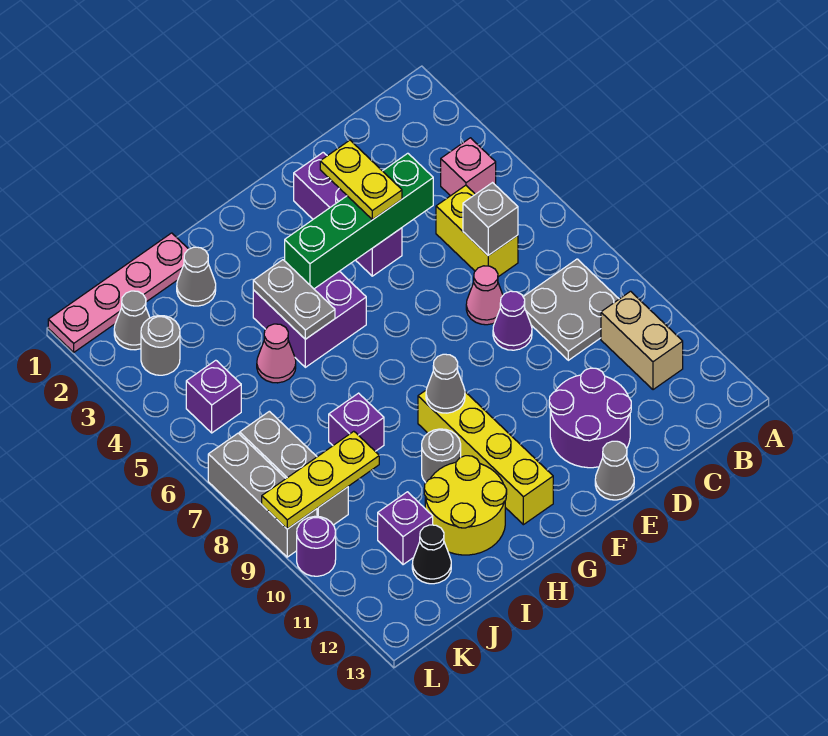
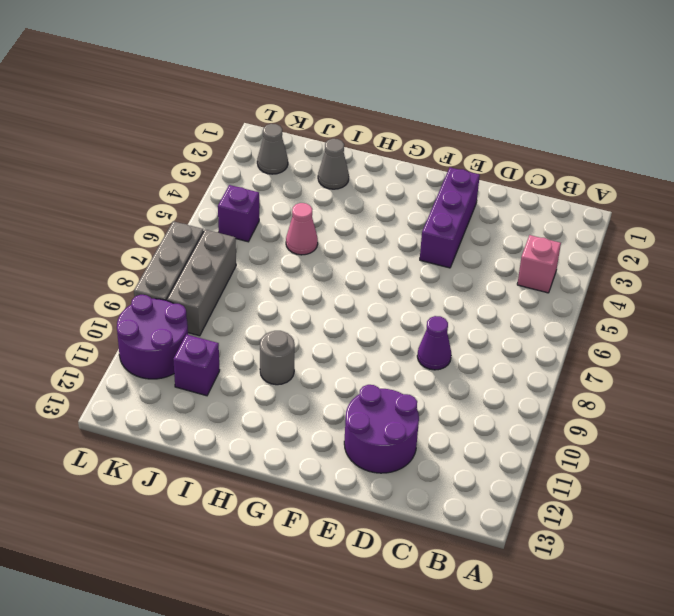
purple 2x2 round brick [117,295,188,379] -> purple 1x1 round brick [297,516,336,576]
none -> grey 2x2 plate [523,259,619,360]
none -> tan 1x2 brick [601,291,683,390]
none -> yellow 1x2 brick [436,185,518,277]
none -> pink 1x1 cone [466,266,503,325]

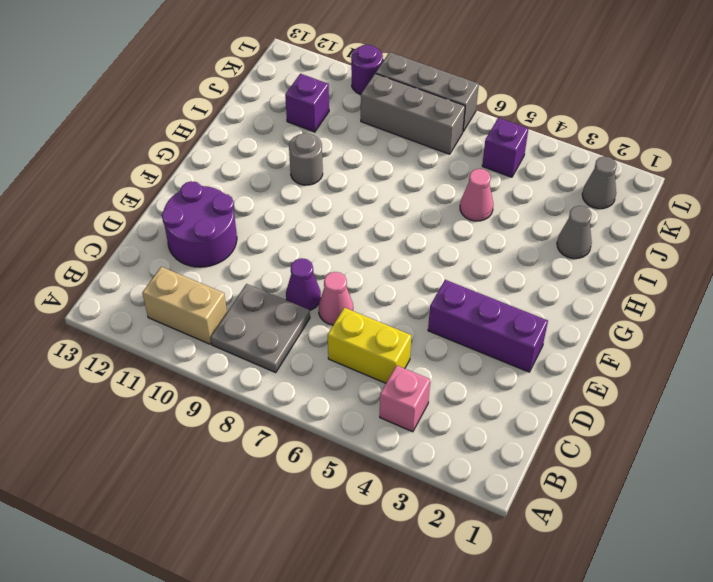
none -> grey 1x1 cone [595,441,634,500]
none -> purple 2x2 brick [253,271,366,367]
none -> yellow 1x4 brick [418,390,553,525]
none -> yellow 2x2 round brick [424,456,507,555]

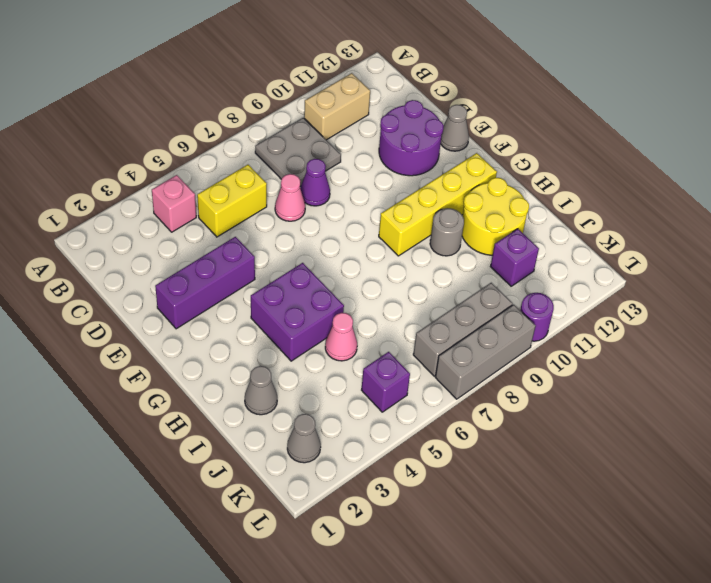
none -> pink 1x4 plate [48,233,188,352]
none -> purple 1x1 brick [329,393,384,451]
none -> black 1x1 cone [412,525,451,584]
none -> grey 1x1 round brick [141,316,180,375]

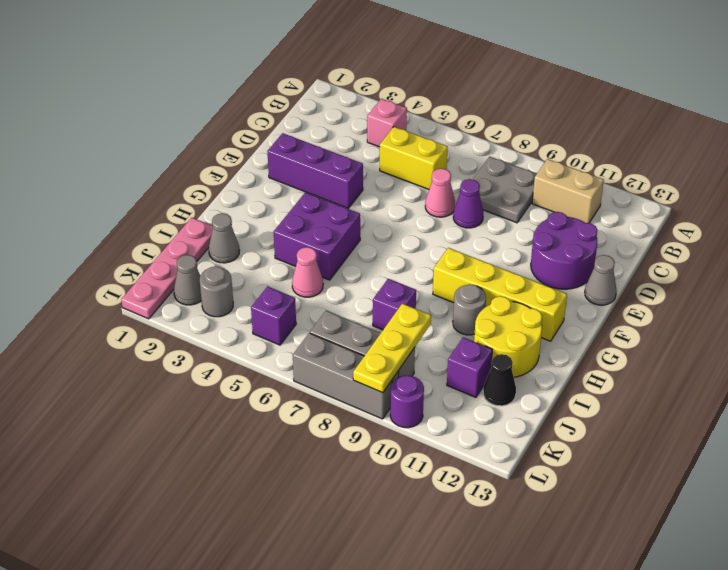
none -> grey 1x1 brick [463,183,518,255]
none -> green 1x4 brick [285,153,433,289]
none -> grey 1x1 cone [426,354,465,413]
none -> grey 1x2 plate [253,260,335,339]

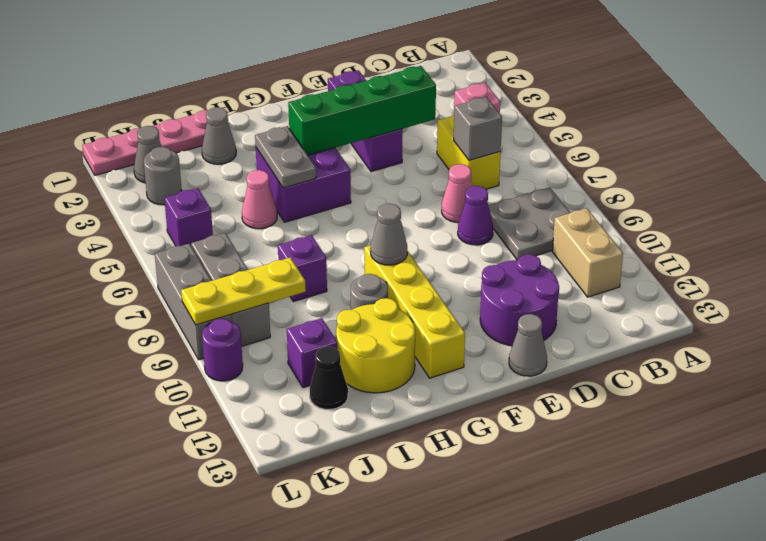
none -> yellow 1x2 plate [320,140,402,220]

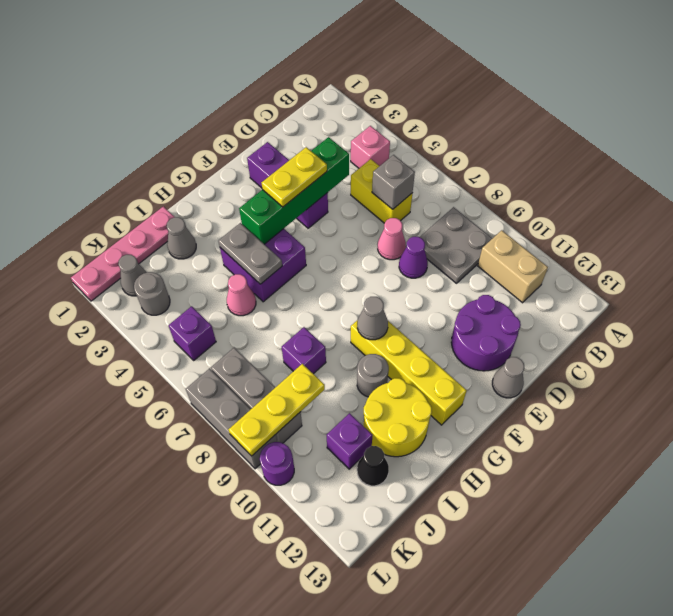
yellow 1x2 plate [262,147,327,207] -> yellow 1x2 plate turned to [320,140,402,220]

